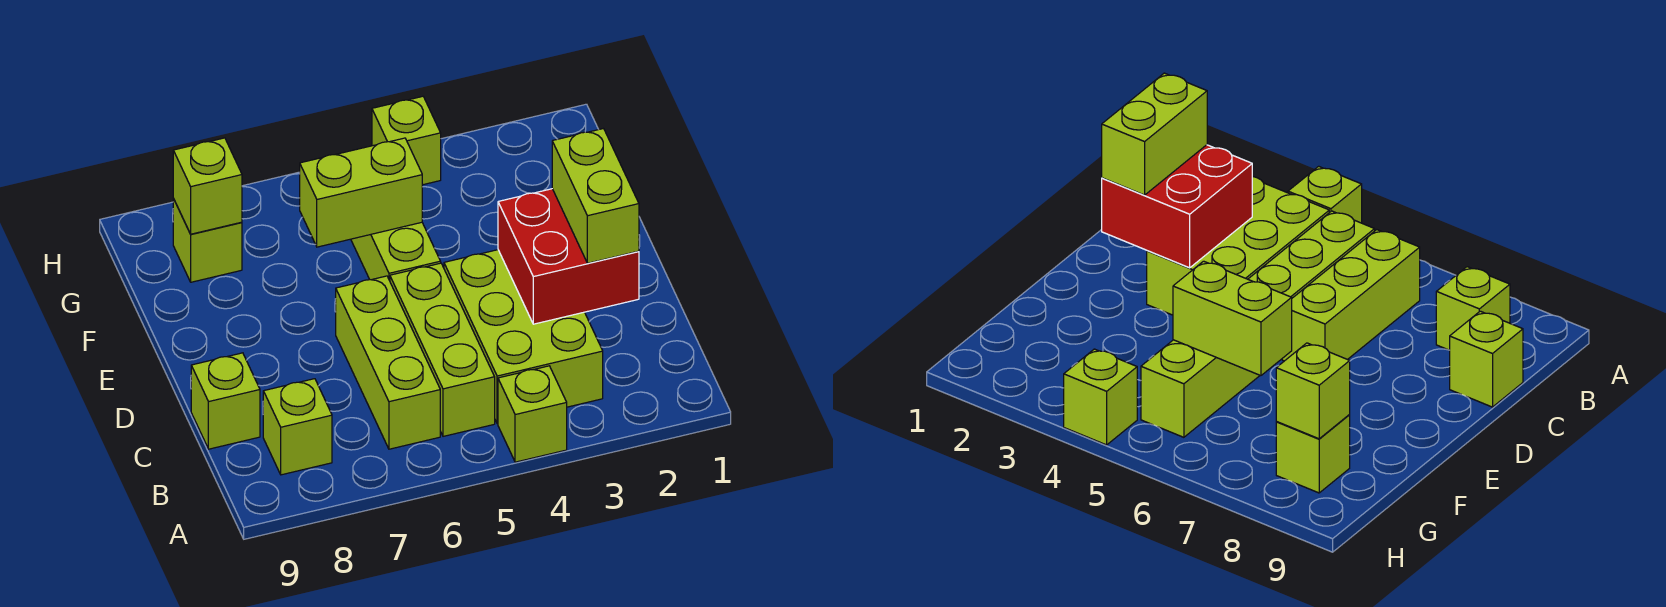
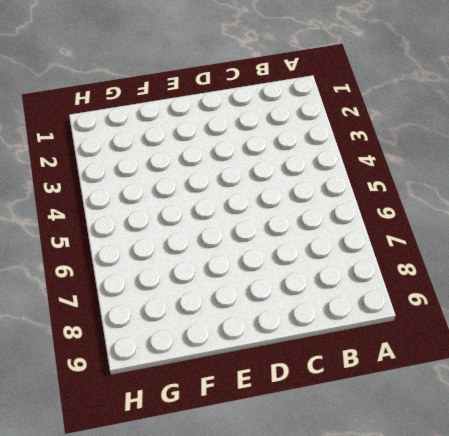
none -> lime 1x1 brick [498,366,567,462]
none -> lime 2x3 brick [444,250,603,424]
none -> lime 1x3 brick [390,263,495,436]

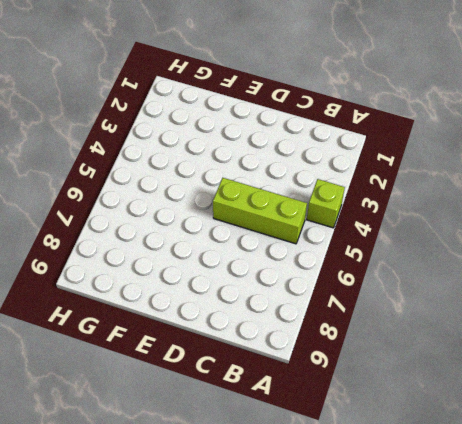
none -> lime 2x3 brick [444,250,603,424]
none -> lime 1x3 brick [336,276,440,449]
none -> lime 1x1 brick [263,379,332,475]

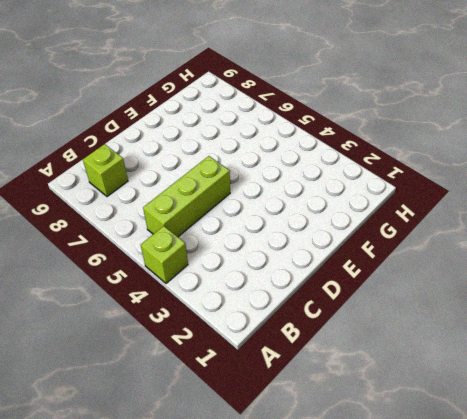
none -> lime 2x3 brick [444,250,603,424]
none -> lime 1x3 brick [336,276,440,449]
none -> lime 1x1 brick [191,353,260,449]

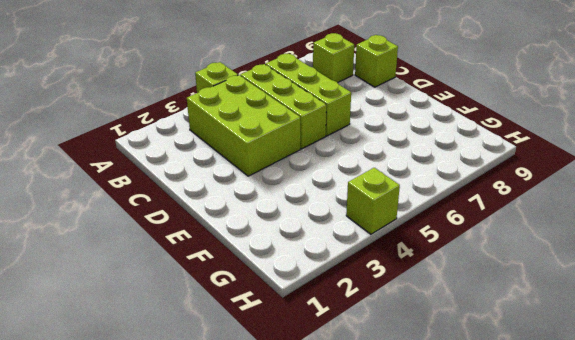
none -> lime 1x3 brick [351,222,441,281]
none -> lime 1x1 brick [173,199,242,282]
none -> red 2x2 brick [498,189,639,324]

